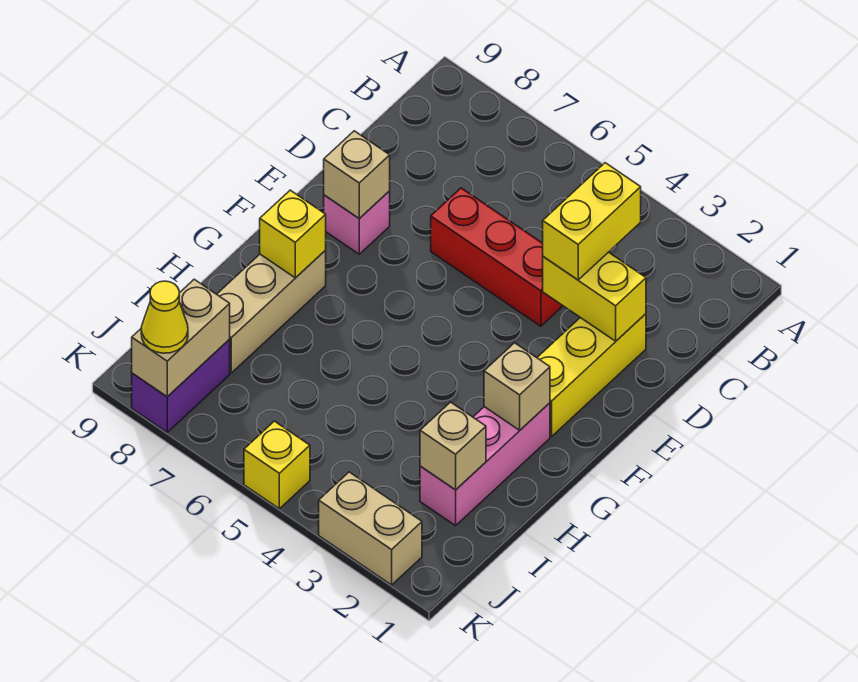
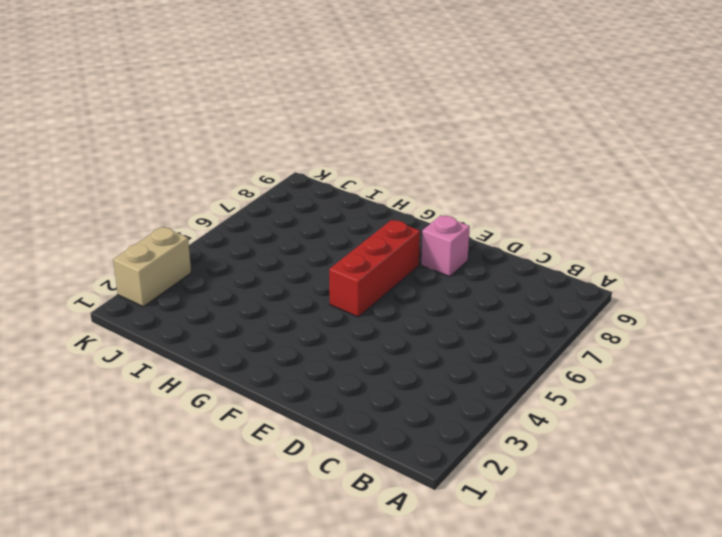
red 1x3 brick [329,220,420,317] -> red 1x3 brick moved to [431,188,563,326]
none -> yellow 1x3 brick [537,314,646,436]
none -> pink 1x3 brick [420,403,550,526]
none -> tan 1x3 brick [217,250,326,373]

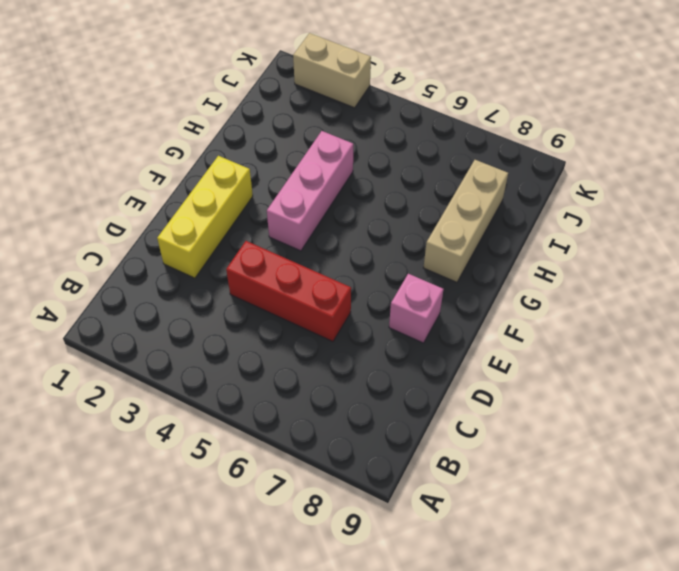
pink 1x3 brick [267,131,353,251] -> pink 1x3 brick moved to [420,403,550,526]
none -> purple 1x2 brick [132,339,230,432]
none -> yellow 1x1 brick [244,421,310,509]
none -> yellow 1x2 brick [543,252,646,341]

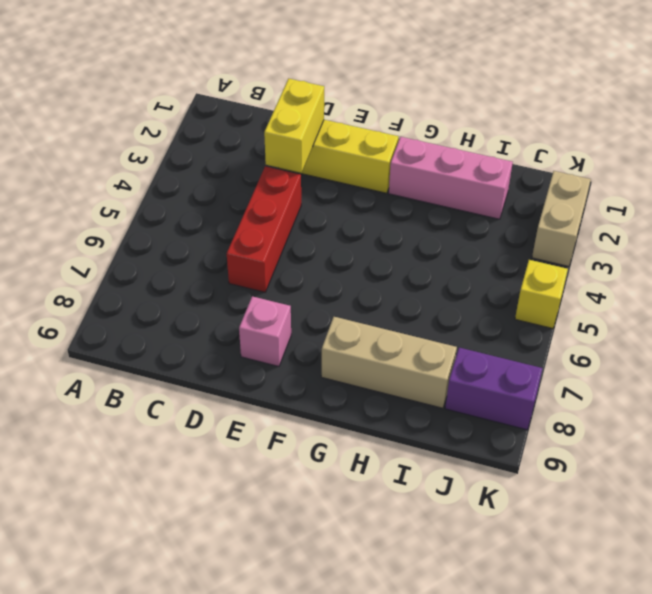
none -> tan 1x1 brick [324,131,390,219]
none -> tan 1x1 brick [484,343,550,430]
none -> yellow 1x1 brick [260,190,326,278]

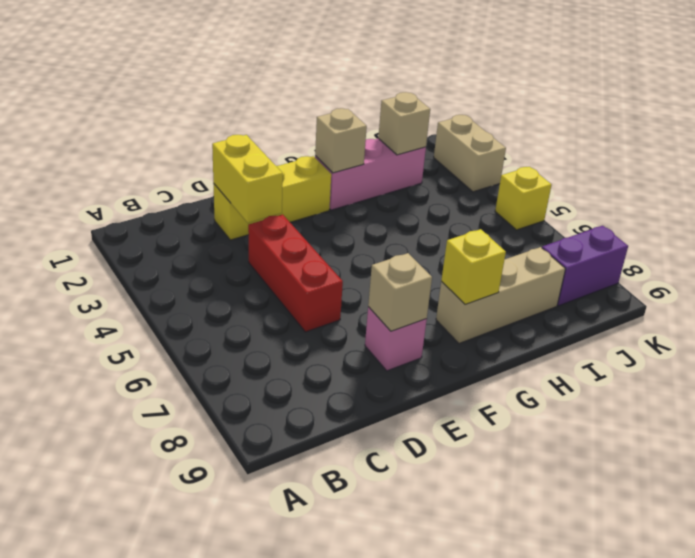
none -> tan 1x2 brick [132,279,230,397]
none -> yellow 1x2 brick [543,163,641,280]
none -> yellow 1x1 cone [141,281,188,353]

